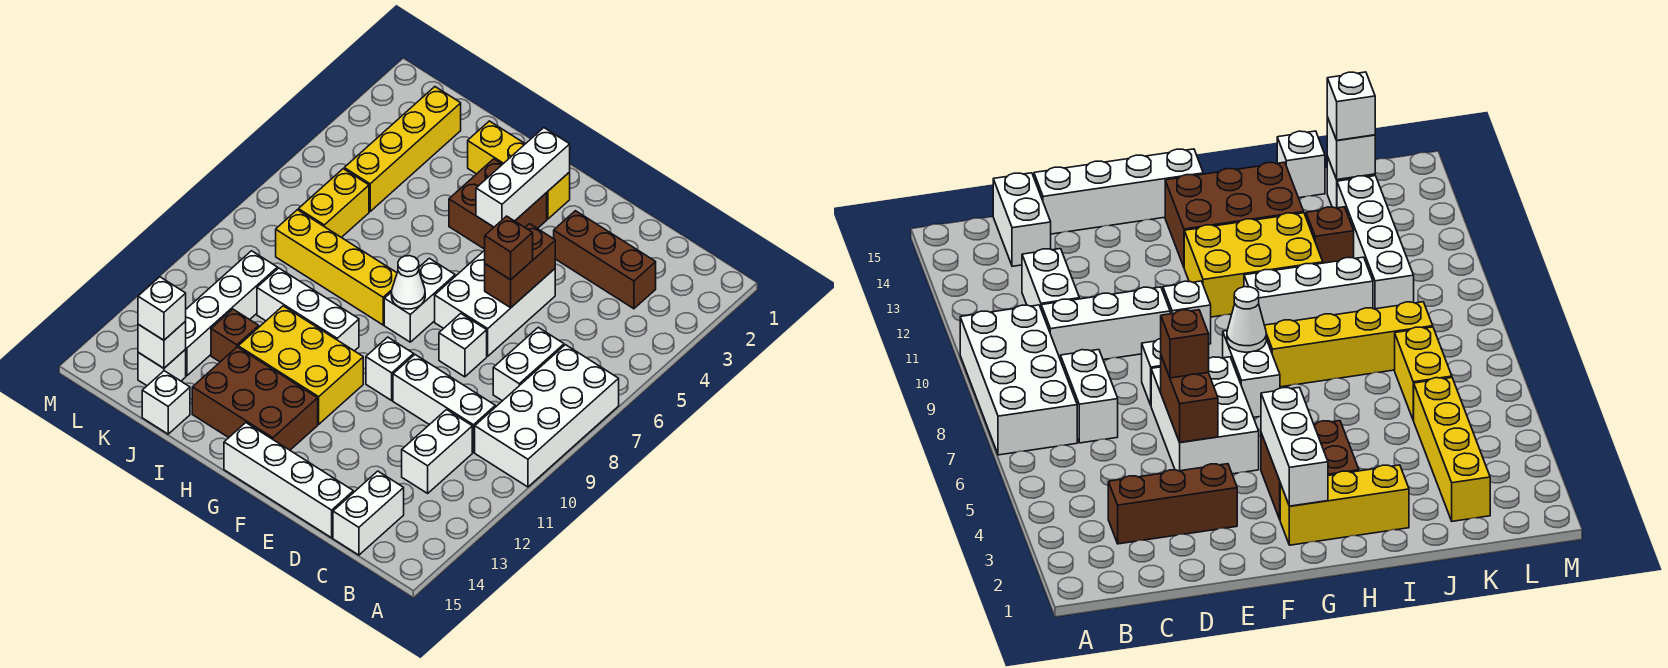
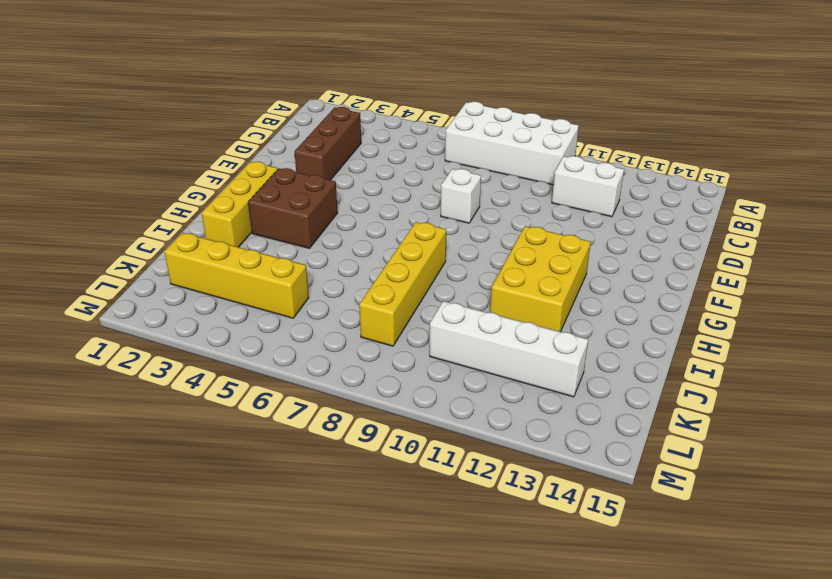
none -> white 1x2 brick [493,327,564,401]
none -> white 1x3 brick [393,355,495,452]
none -> white 1x2 brick [333,471,404,555]

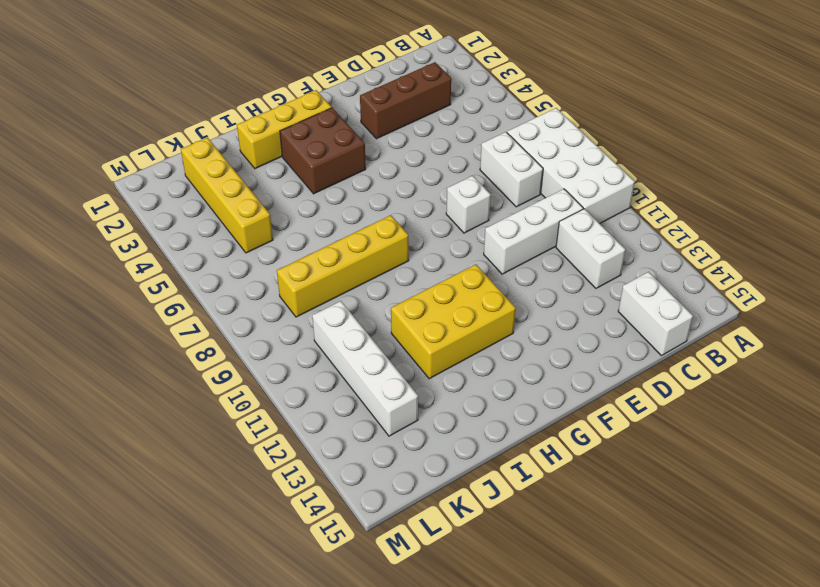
none -> white 1x4 brick [224,423,353,538]
none -> white 2x3 brick [435,250,555,356]
none -> white 1x1 brick [366,337,414,400]

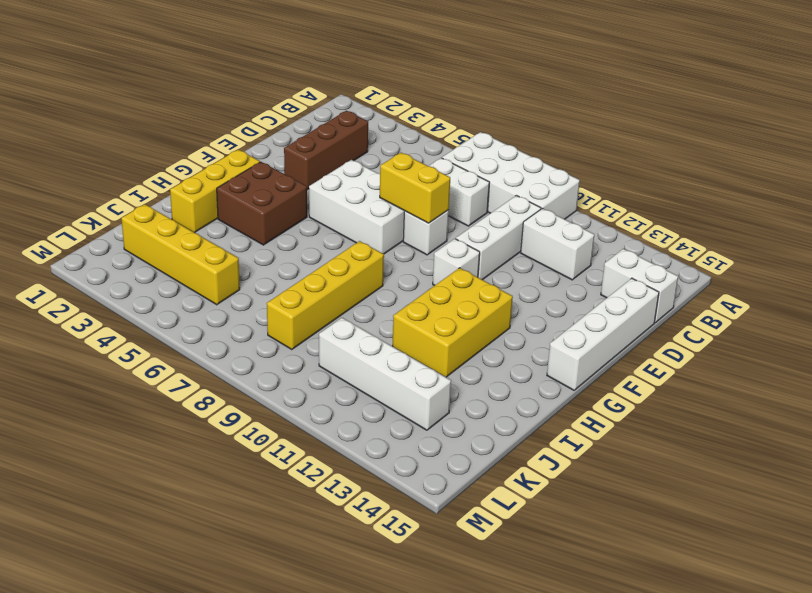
yellow 1x2 brick [380,153,450,223] -> yellow 1x2 brick moved to [298,169,369,238]
none -> white 1x2 brick [384,258,455,342]
none -> brown 2x3 brick [192,347,318,450]
none -> white 1x3 brick [257,268,359,351]

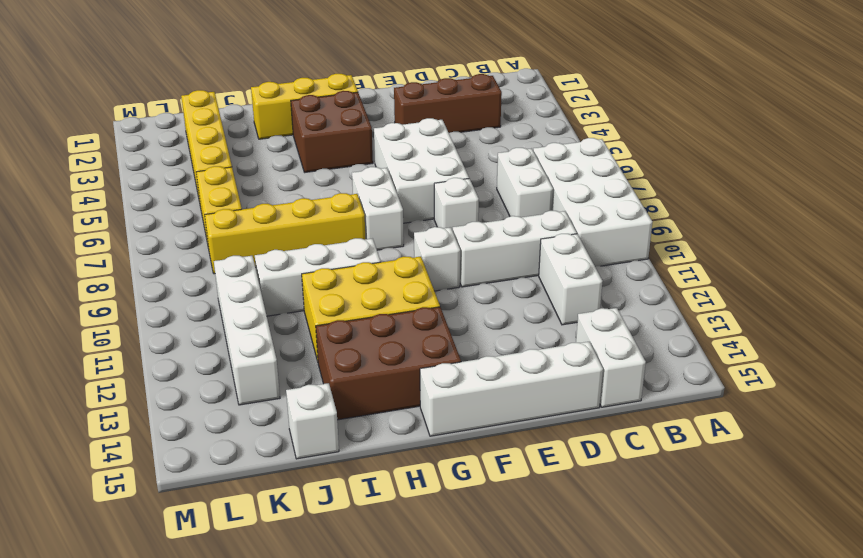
none -> brown 1x1 brick [211,309,259,362]
none -> white 1x1 brick [138,349,186,386]
none -> brown 1x2 brick [485,224,555,308]

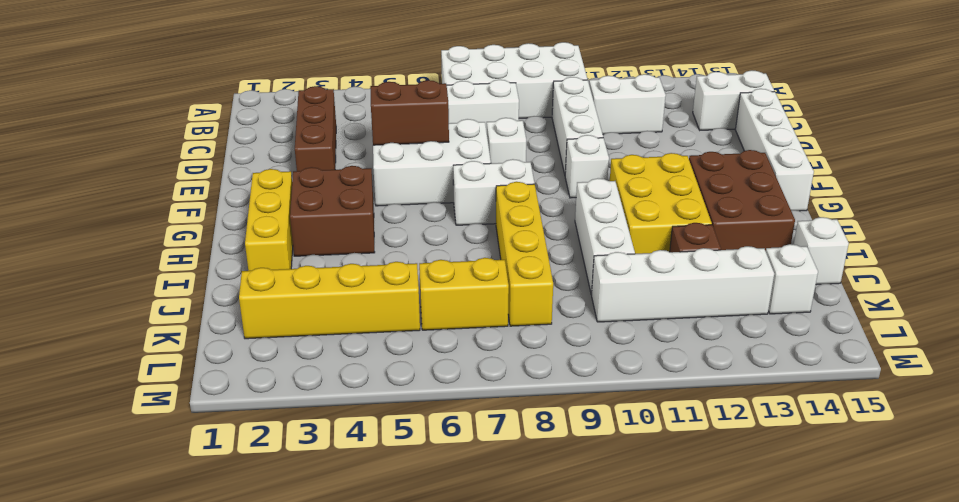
none -> white 1x3 brick [476,128,570,227]
none -> white 1x1 cone [391,256,425,309]
none -> white 1x1 brick [138,321,186,368]

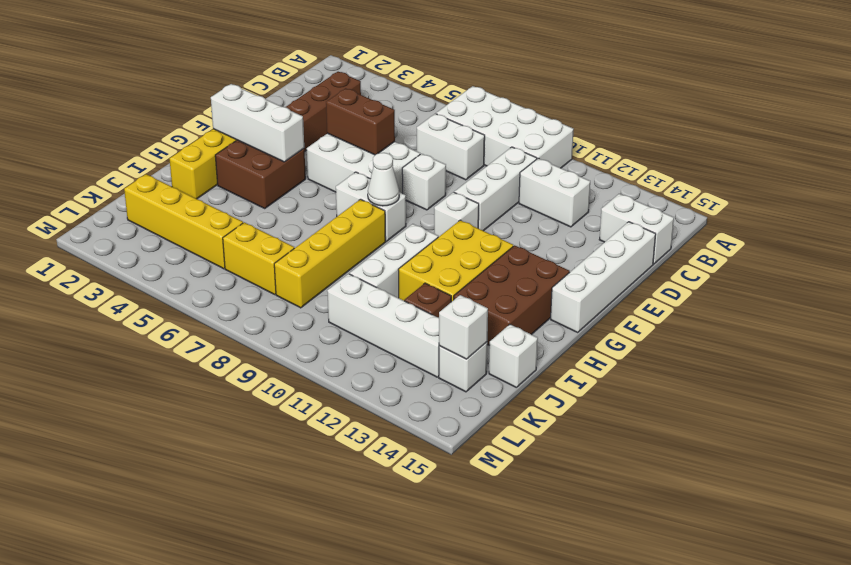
none -> brown 1x1 brick [485,216,533,280]
none -> white 1x1 brick [138,277,186,340]

